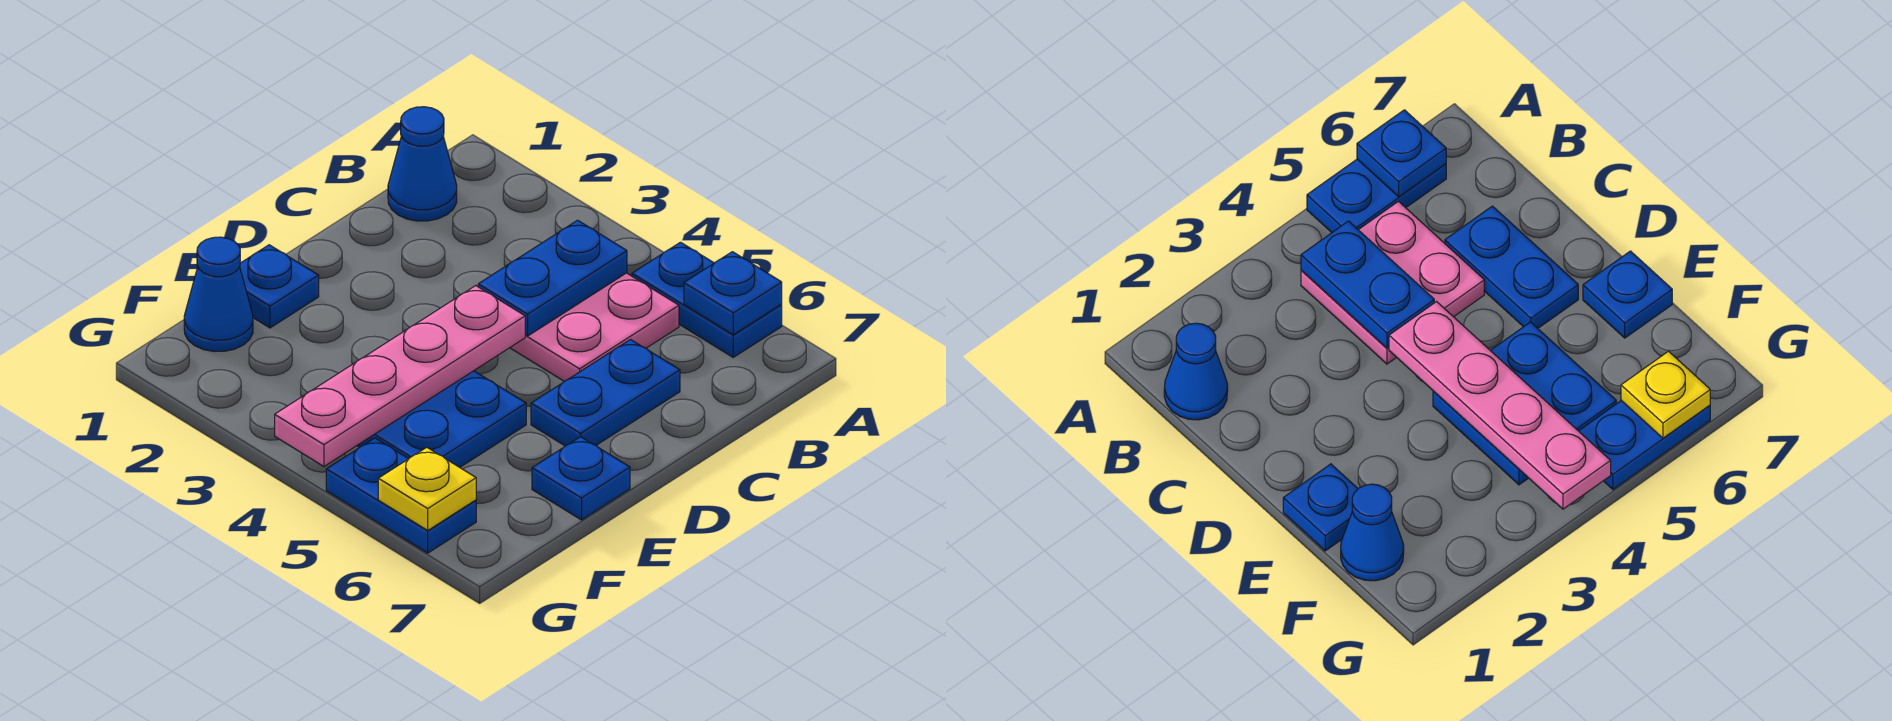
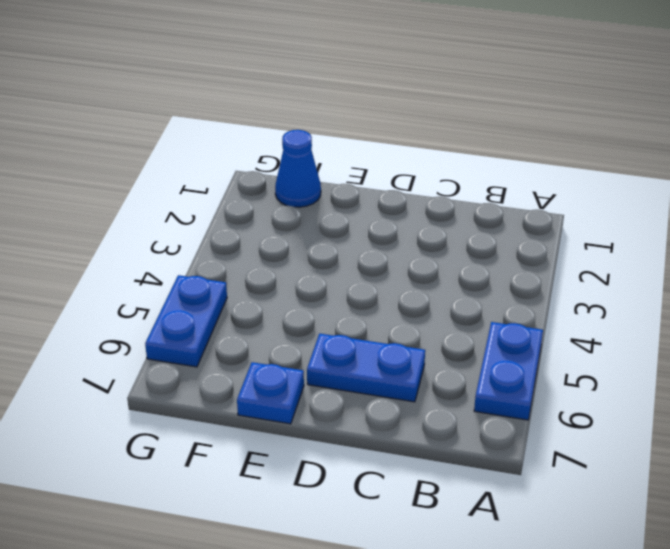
none -> blue 1x1 cone [388,107,457,221]
none -> pink 2x2 plate [510,273,679,381]
none -> blue 1x1 plate [240,245,319,328]

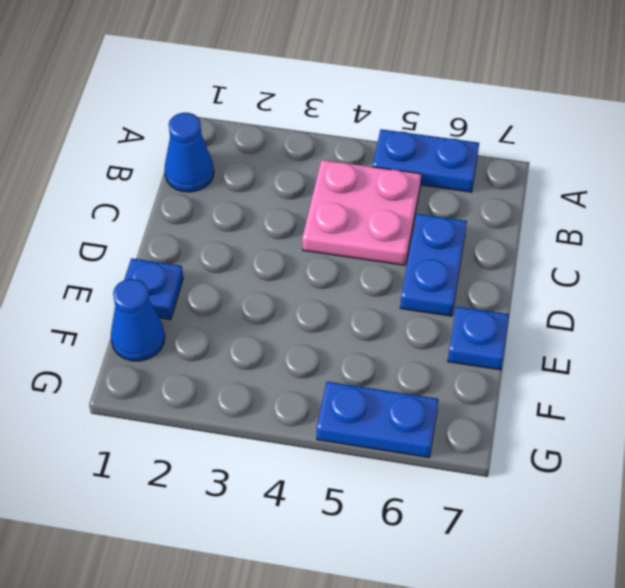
none -> blue 2x2 plate [357,371,526,467]
none -> blue 1x1 plate [684,252,782,335]
none -> blue 1x2 plate [478,220,627,336]

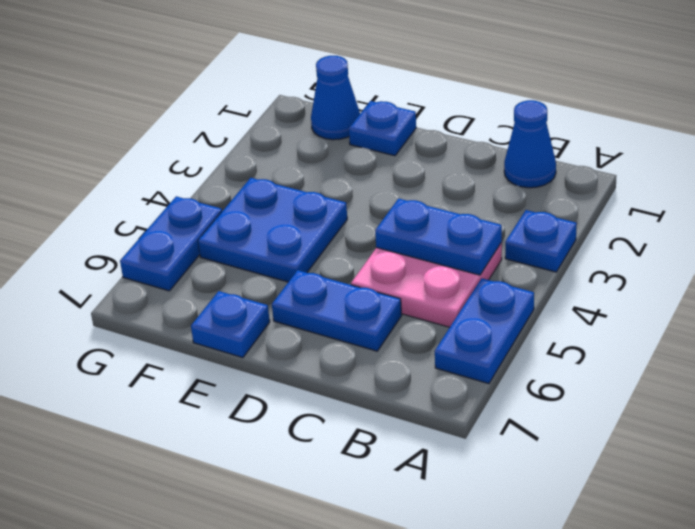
blue 1x1 plate [505,210,577,272] -> blue 1x1 plate moved to [684,252,782,335]
none -> pink 1x4 plate [275,286,525,466]
none -> yellow 1x1 plate [378,447,476,530]

